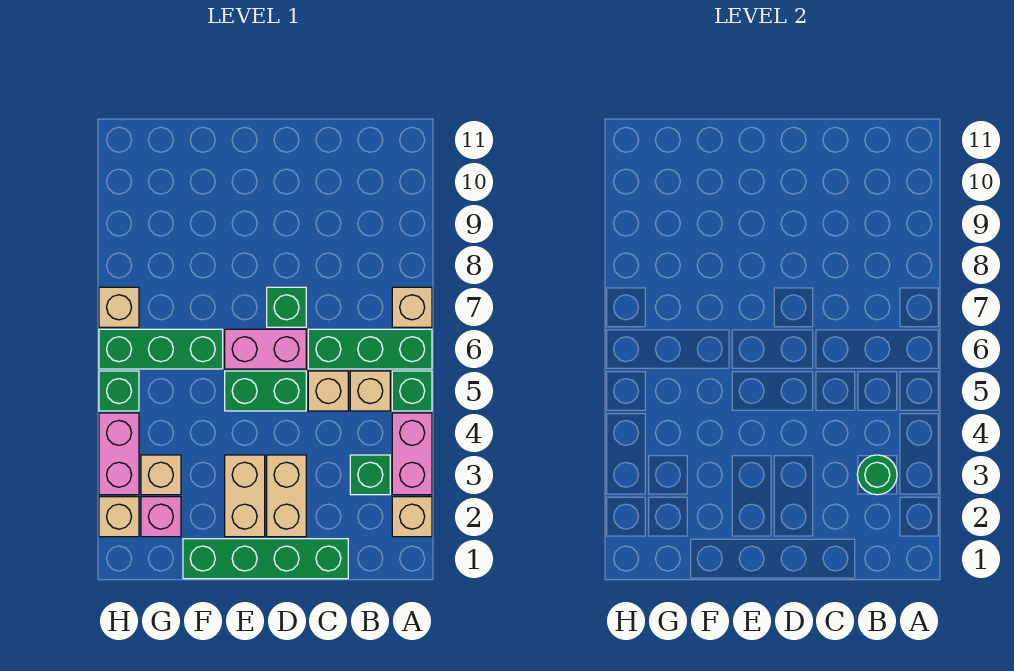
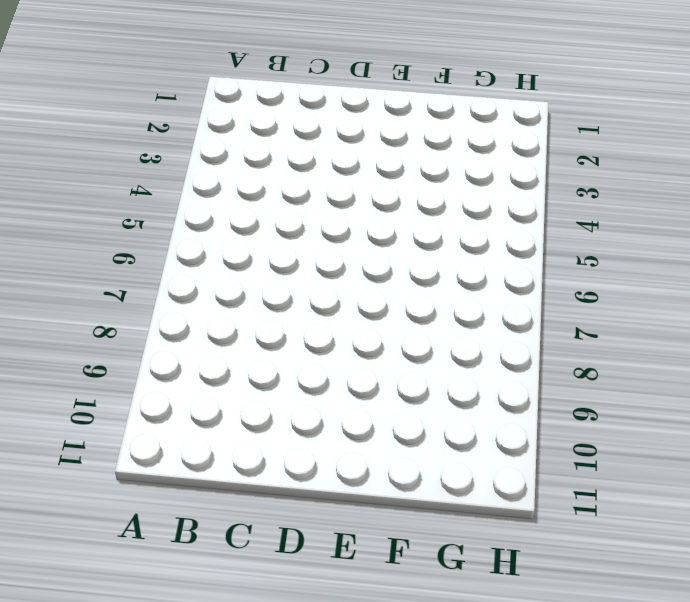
none -> tan 1x1 brick [392,497,432,537]
none -> pink 1x2 brick [392,413,432,495]
none -> green 1x1 brick [392,371,432,411]

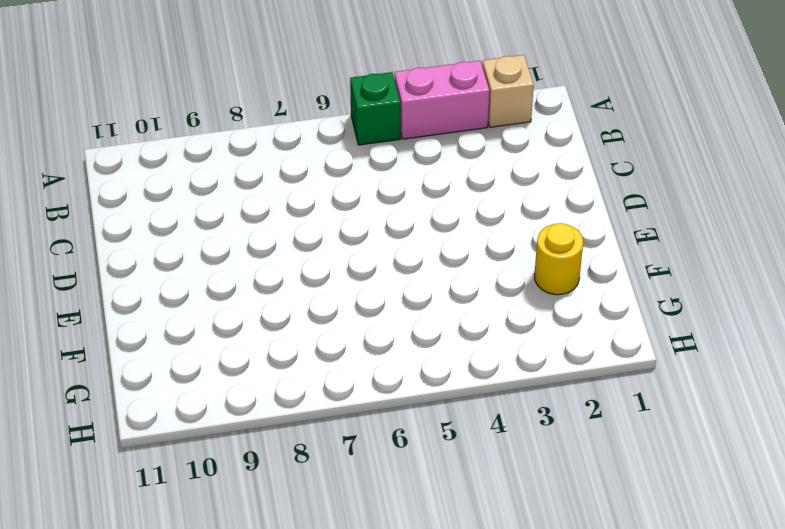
yellow 1x1 round brick [534,223,583,295] -> none
none -> green 1x3 brick [308,329,432,369]
none -> tan 1x1 brick [392,287,432,327]
none -> green 1x1 brick [350,455,390,495]

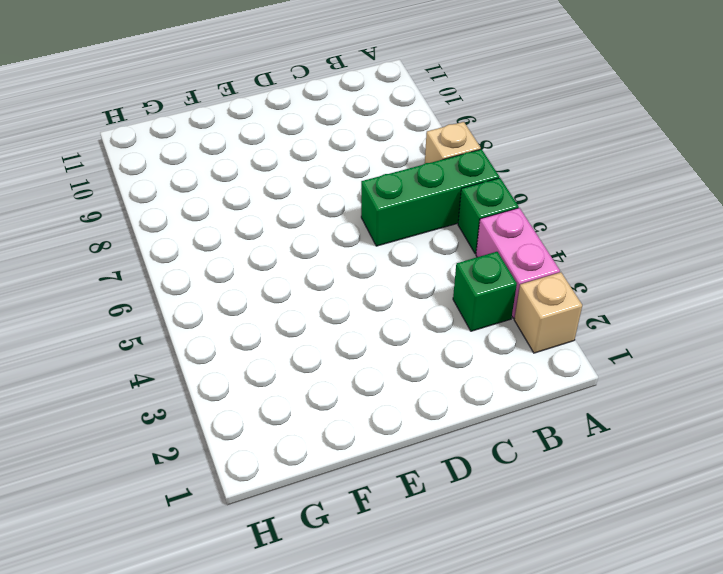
none -> tan 1x1 brick [350,371,390,411]
none -> green 1x4 brick [183,539,348,579]
none -> tan 1x1 brick [308,371,348,411]

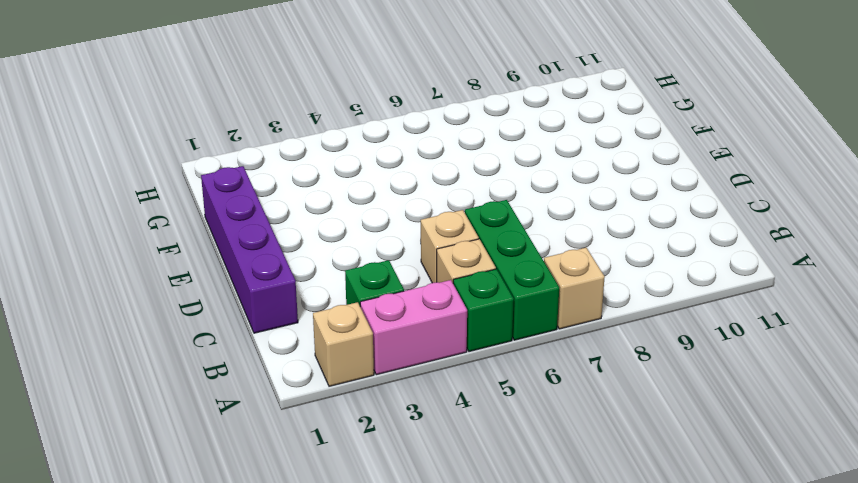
purple 1x4 brick [201,166,298,333] -> green 1x4 brick [183,539,348,579]
none -> tan 1x2 brick [267,455,306,537]
none -> green 1x2 brick [225,371,306,411]
none -> pink 1x2 brick [225,329,306,369]

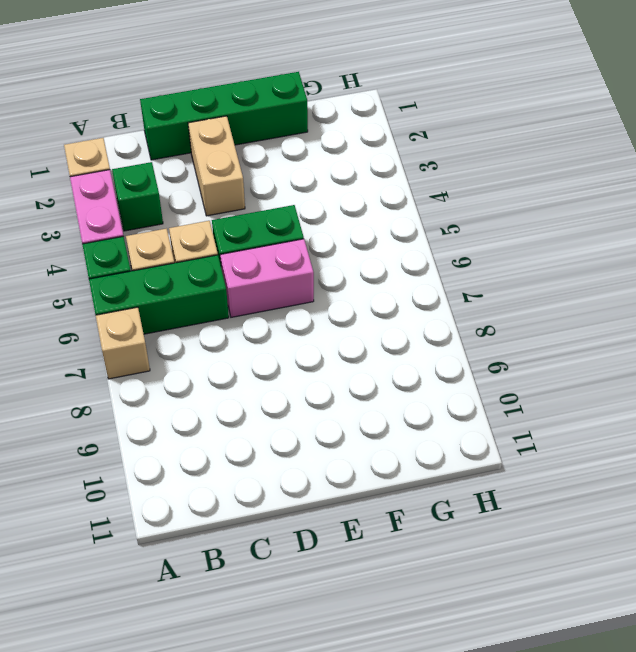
none -> green 1x1 brick [267,287,306,327]
none -> tan 1x2 brick [225,455,265,537]
none -> green 1x3 brick [99,329,223,369]

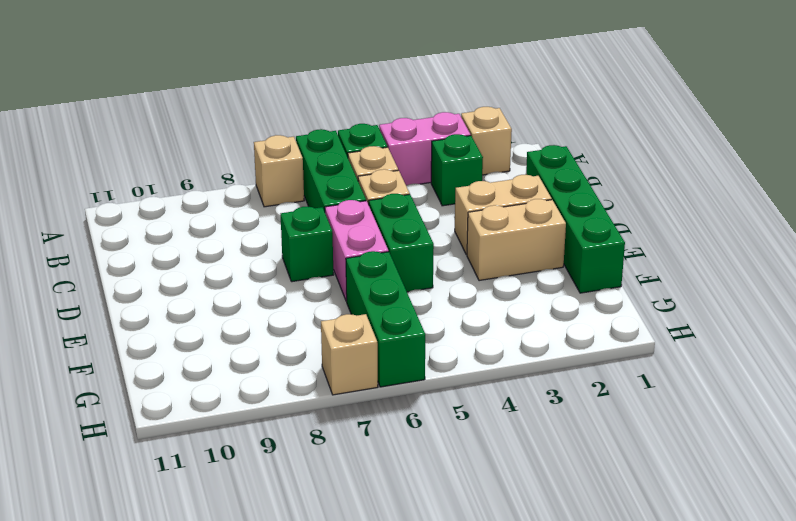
none -> pink 1x1 brick [141,497,181,537]
none -> tan 1x1 brick [141,455,181,495]
none -> tan 1x1 brick [99,497,139,537]

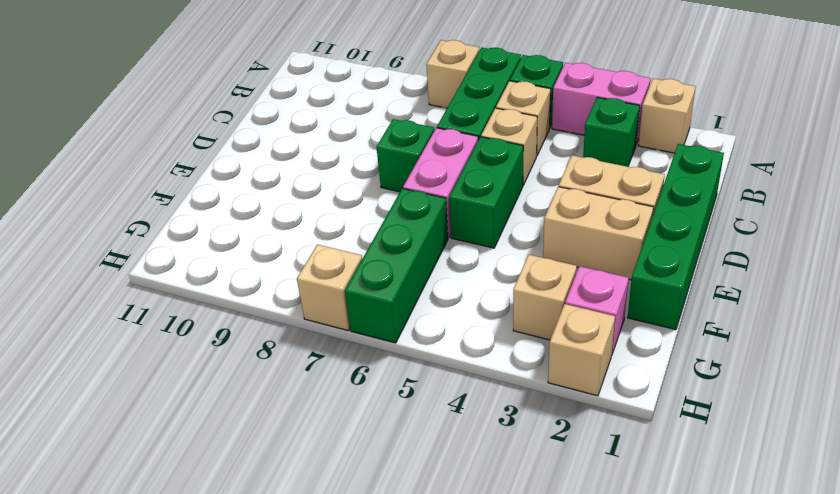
none -> pink 1x2 brick [99,413,139,495]
none -> green 1x1 brick [99,371,139,411]
none -> green 1x1 round brick [857,455,897,495]

